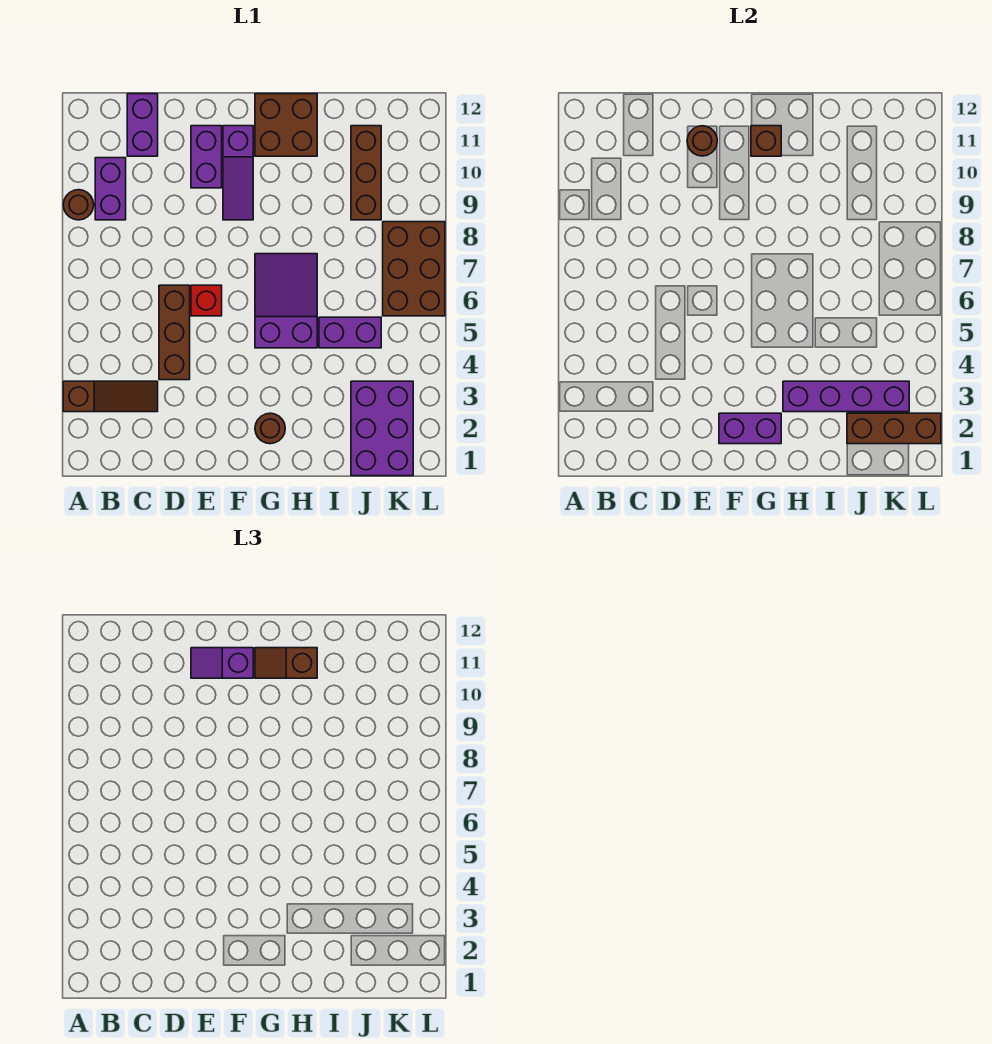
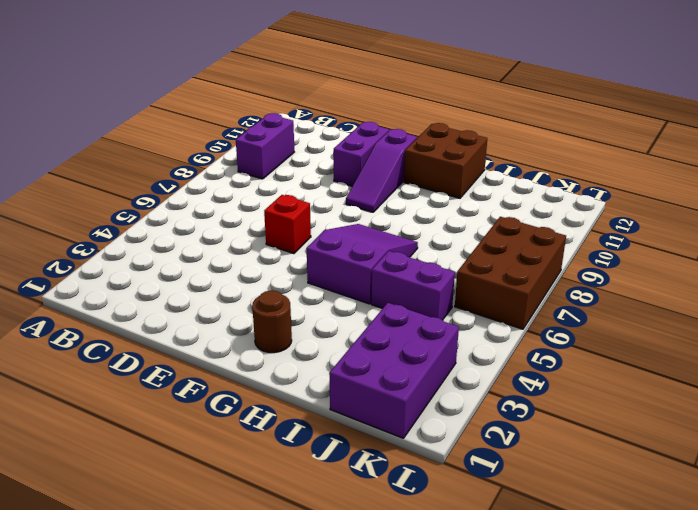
none -> brown 1x3 slope [63,381,158,412]
none -> brown 1x1 round brick [63,190,94,220]
none -> purple 1x2 brick [127,94,158,156]

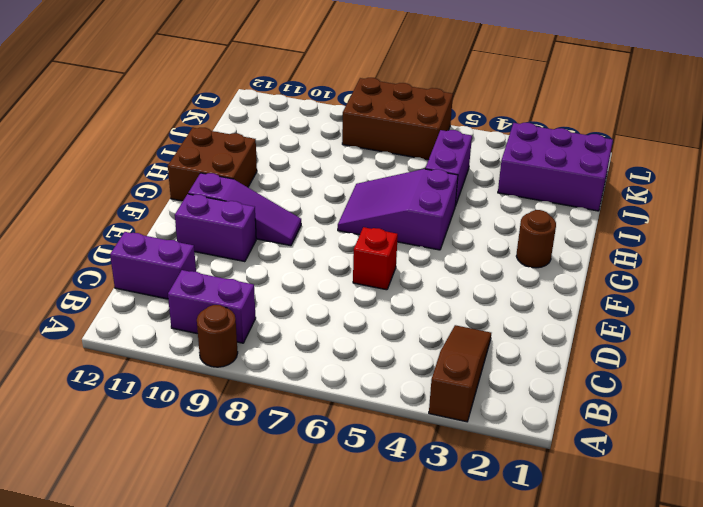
none -> brown 1x3 brick [159,285,190,380]
none -> brown 1x3 brick [351,126,381,220]
none -> brown 1x1 round brick [687,126,717,156]

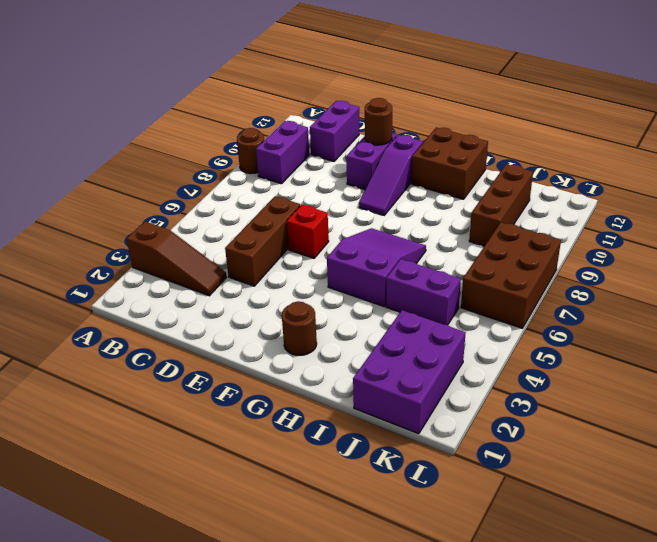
none -> purple 1x2 brick [719,413,781,444]
none -> brown 1x1 brick [751,126,781,156]
none -> purple 1x4 brick [783,381,909,412]

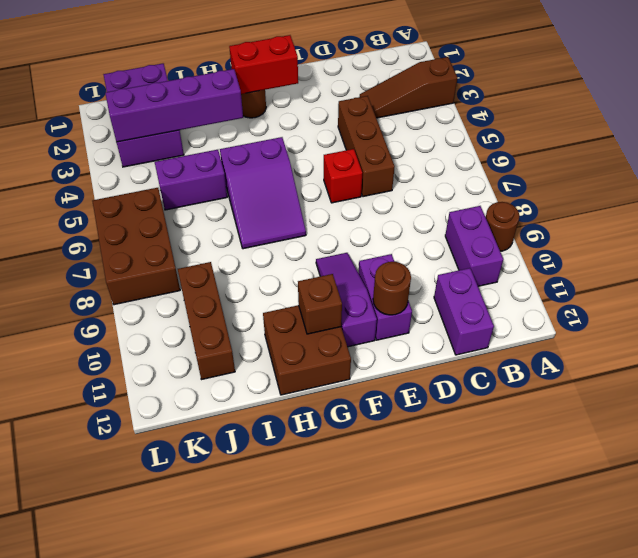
red 1x2 brick [229,35,298,94] -> purple 1x2 brick [719,413,781,444]
none -> brown 1x3 brick [847,413,941,444]
none -> purple 1x2 slope [191,648,253,678]
none -> brown 1x2 slope [255,648,317,678]

